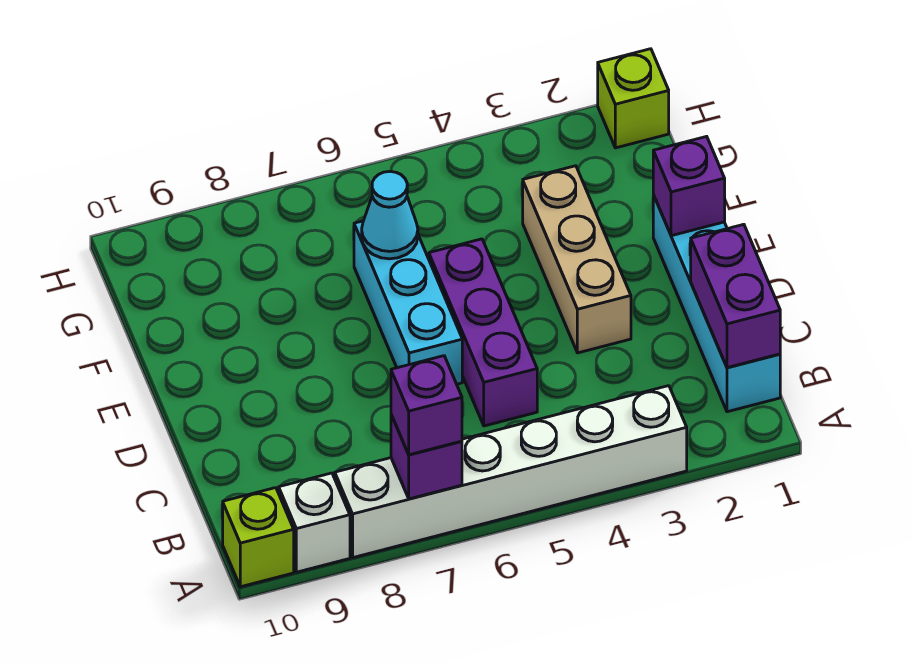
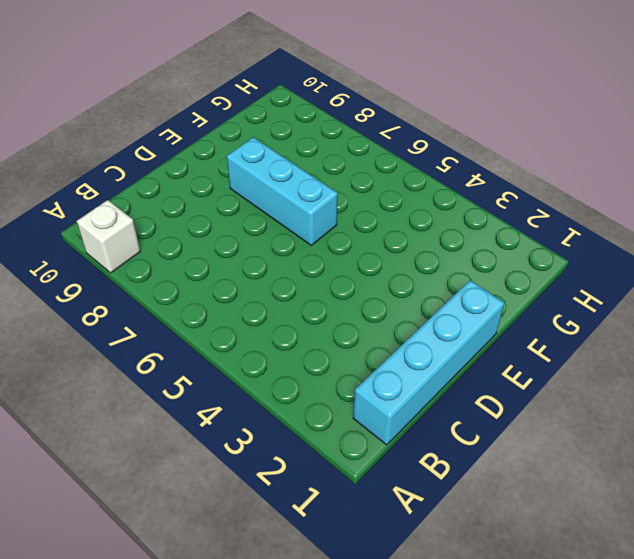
cyan 1x3 brick [227,137,338,245] -> cyan 1x3 brick turned to [354,221,462,384]
none -> white 1x6 brick [335,386,687,558]
none -> lime 1x1 brick [223,488,294,587]
none -> purple 1x3 brick [429,239,537,426]

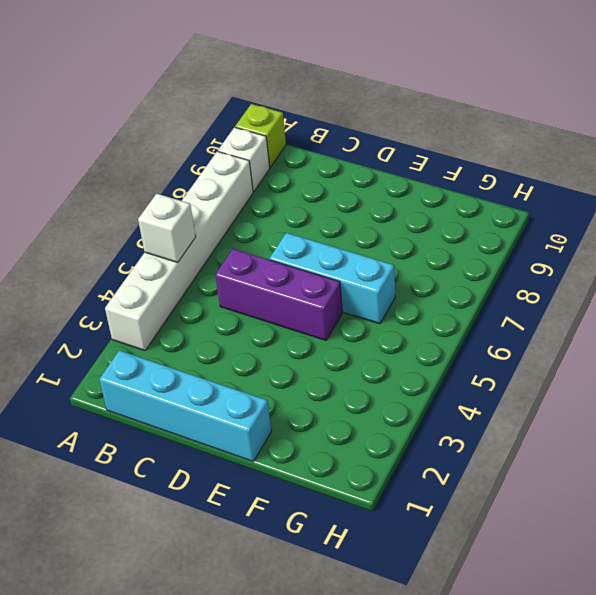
white 1x1 brick [138,194,196,262] -> none
none -> tan 1x3 brick [523,166,631,353]
none -> lime 1x1 brick [598,49,669,148]
none -> purple 1x1 brick [391,415,462,499]

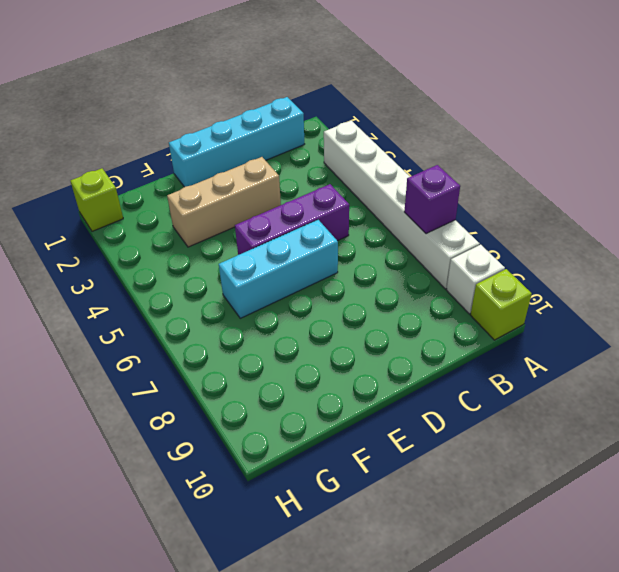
none -> purple 1x2 brick [691,224,780,368]
none -> purple 1x1 brick [653,136,725,236]
none -> cyan 1x1 cone [362,171,418,259]

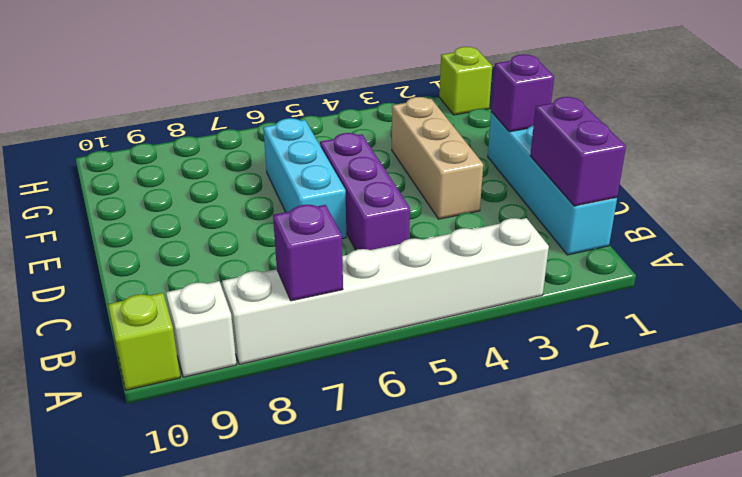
none -> cyan 1x1 cone [362,171,418,259]
none -> purple 1x1 brick [391,356,462,455]

